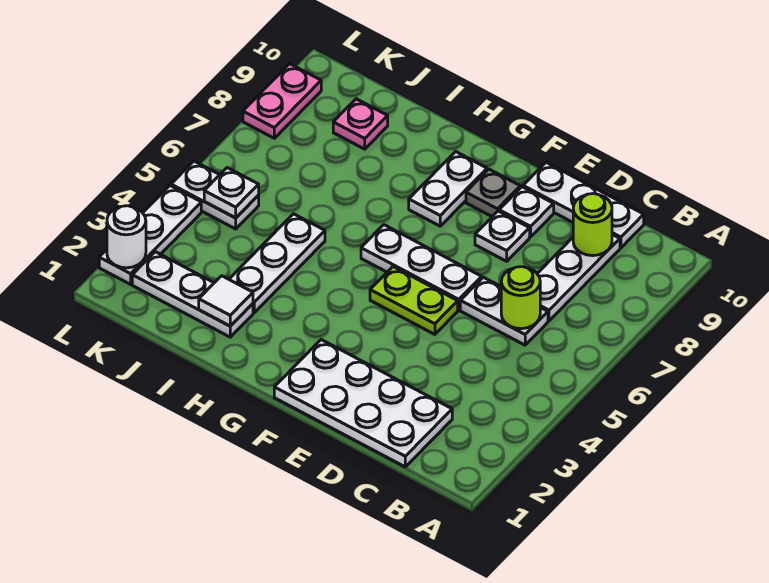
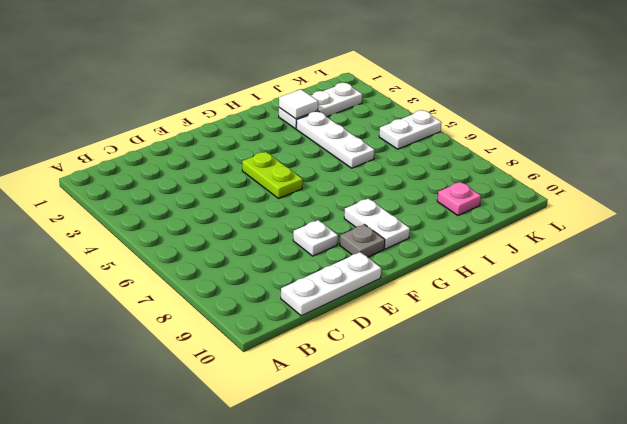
lime 1x2 plate [242,152,303,198] -> lime 1x2 plate turned to [370,267,458,334]
none -> white 2x4 plate [274,340,452,467]
none -> white 1x2 plate [460,277,548,345]
none -> white 1x3 plate [537,235,620,321]

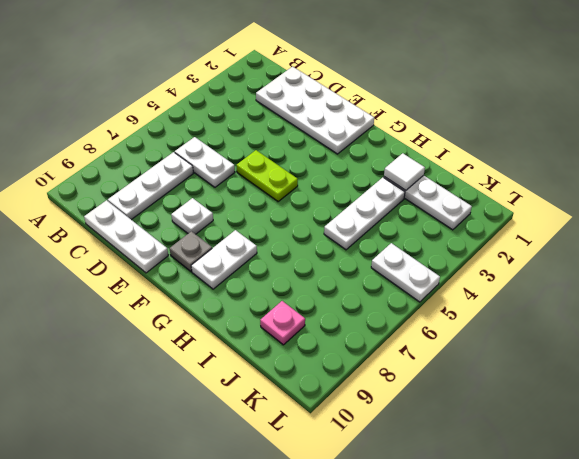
none -> white 1x3 plate [361,225,482,310]
none -> white 1x1 plate [499,187,554,237]
none -> white 1x3 plate [99,186,201,284]

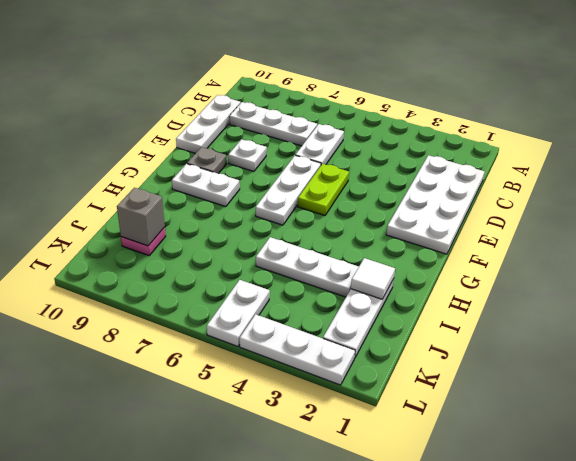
grey 1x1 brick [117,188,165,246] -> none
none -> white 1x1 plate [499,187,554,237]
none -> pink 1x2 plate [243,64,321,138]
none -> lime 1x1 round brick [501,267,540,329]

